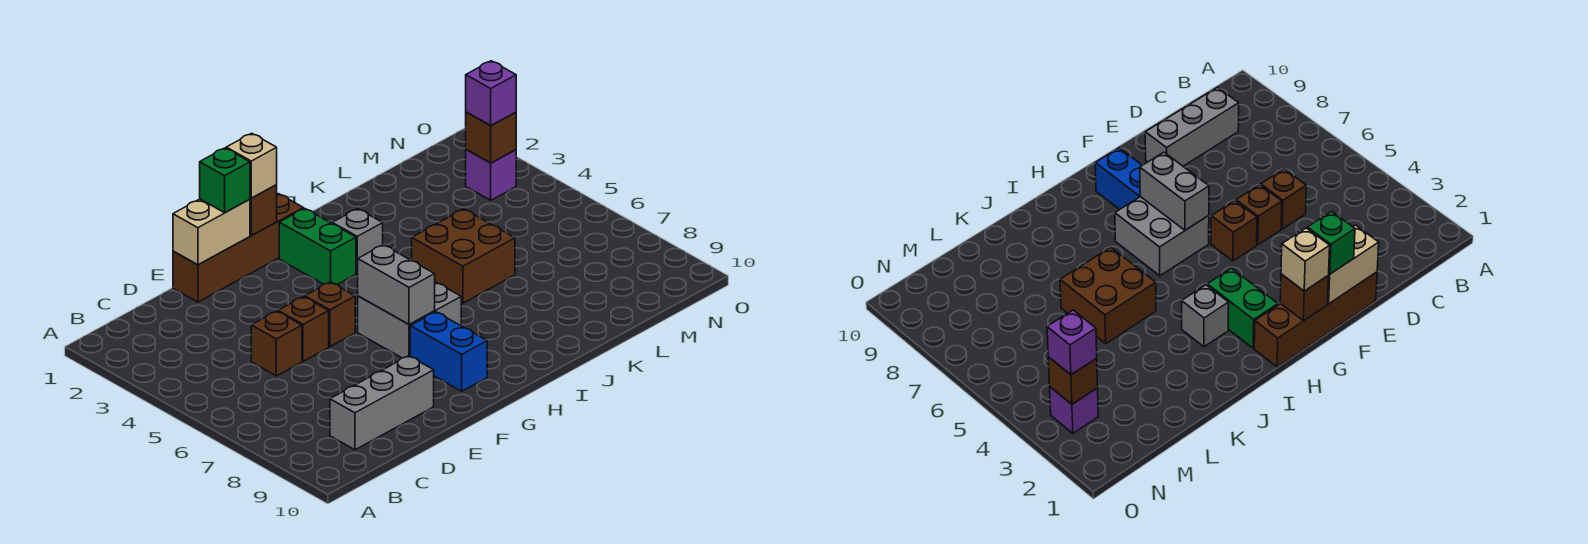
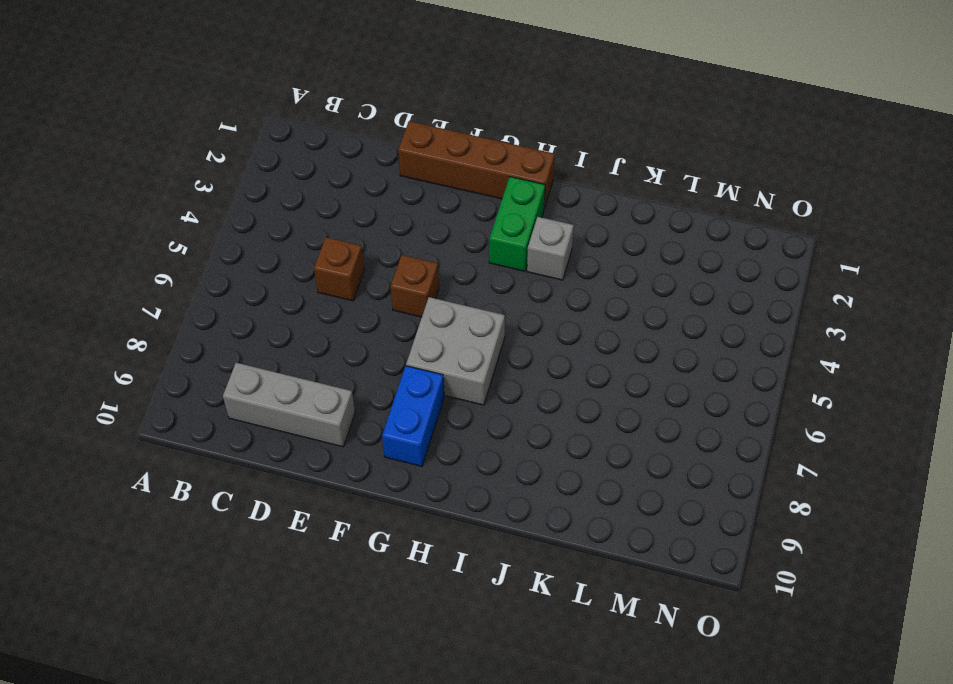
none -> brown 1x1 brick [278,297,329,361]
none -> brown 2x2 brick [412,209,515,303]
none -> purple 1x1 brick [466,149,516,200]

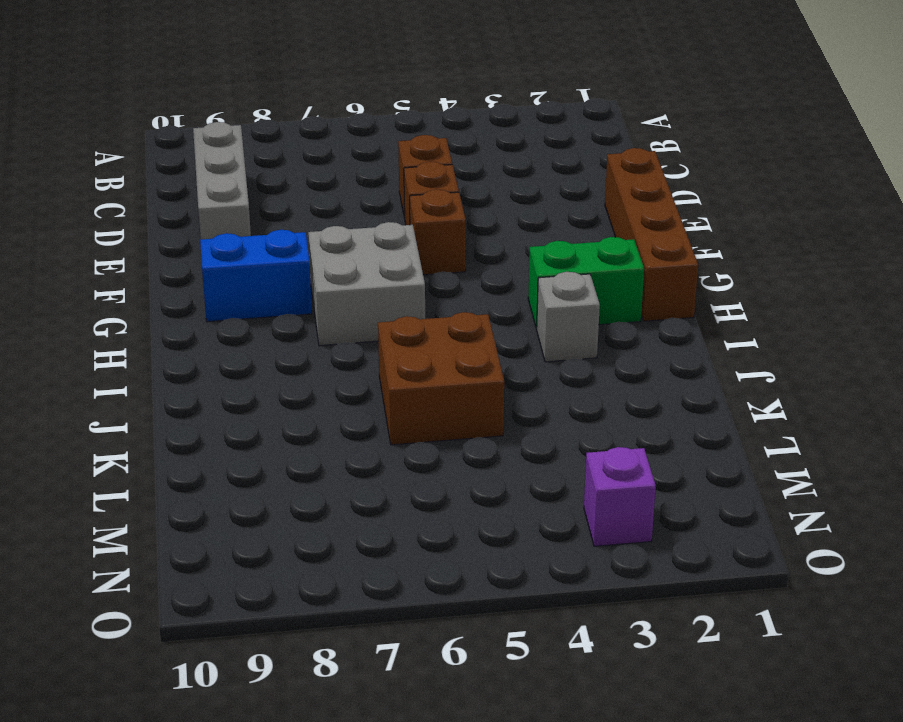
none -> tan 1x2 brick [173,199,250,265]
none -> brown 1x1 brick [250,185,277,236]
none -> grey 1x2 brick [358,245,435,325]

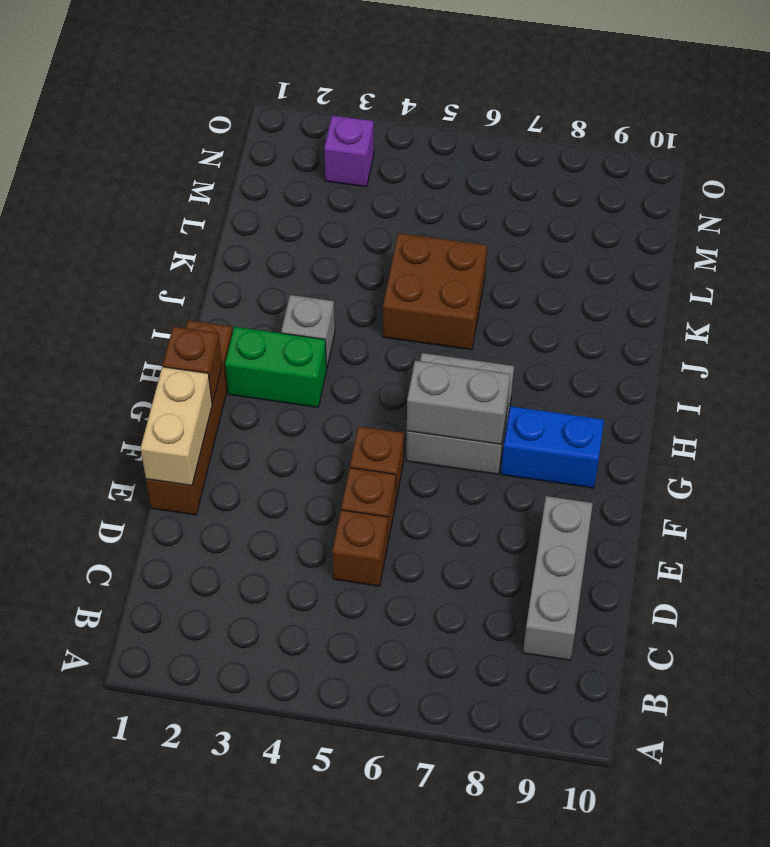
none -> brown 1x1 brick [466,112,516,163]
none -> green 1x1 brick [200,148,250,213]
none -> tan 1x1 brick [226,133,277,198]

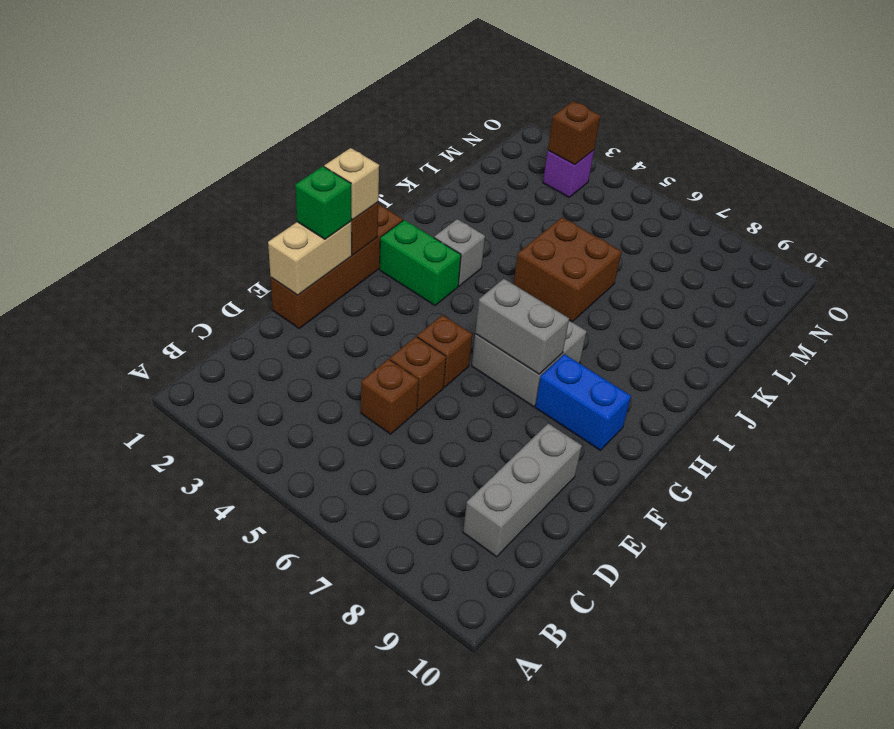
none -> purple 1x1 brick [466,61,516,126]

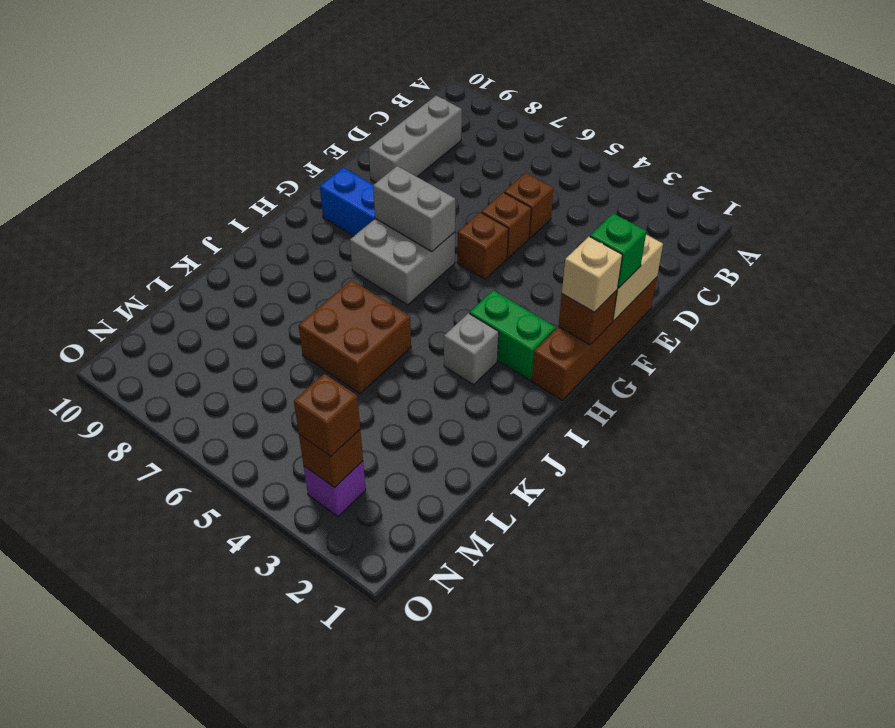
brown 1x1 brick [294,374,360,456] -> purple 1x1 brick [466,61,516,126]

